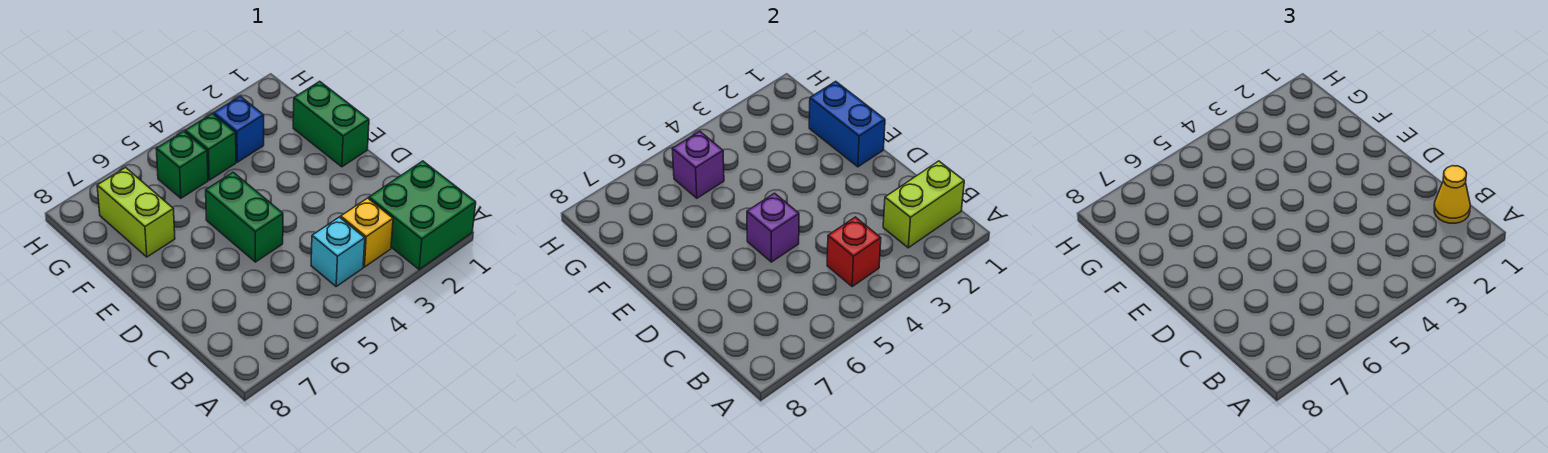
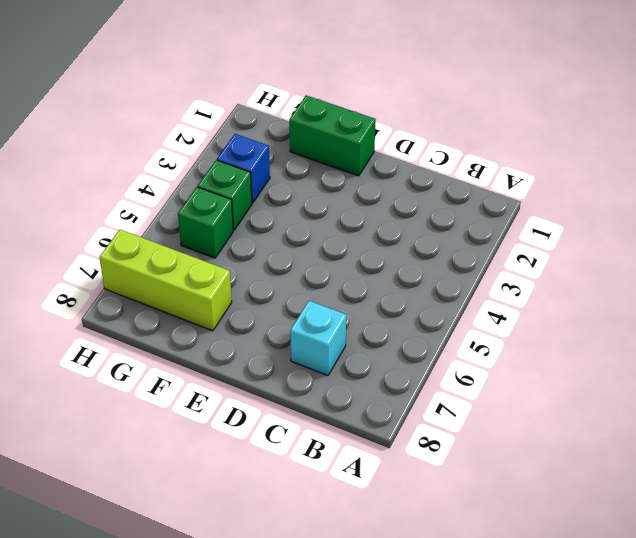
cyan 1x1 brick [290,301,346,376] -> cyan 1x1 brick moved to [311,217,365,286]
lime 1x3 brick [100,230,232,331] -> lime 1x2 brick [97,168,175,257]
none -> green 2x2 brick [369,161,476,269]
none -> yellow 1x1 brick [341,198,393,267]
none -> green 1x2 brick [206,172,283,262]

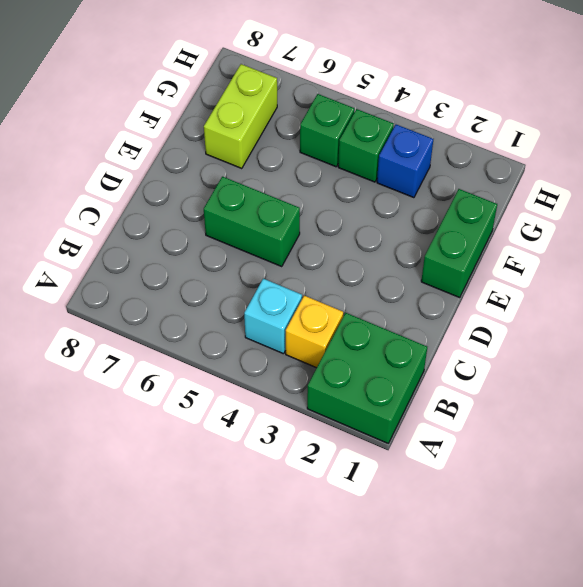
green 1x2 brick [204,177,300,266] -> green 1x2 brick turned to [206,172,283,262]
none -> lime 1x2 brick [883,161,964,248]
none -> red 1x1 brick [827,217,881,286]
none -> purple 1x1 brick [747,193,799,262]

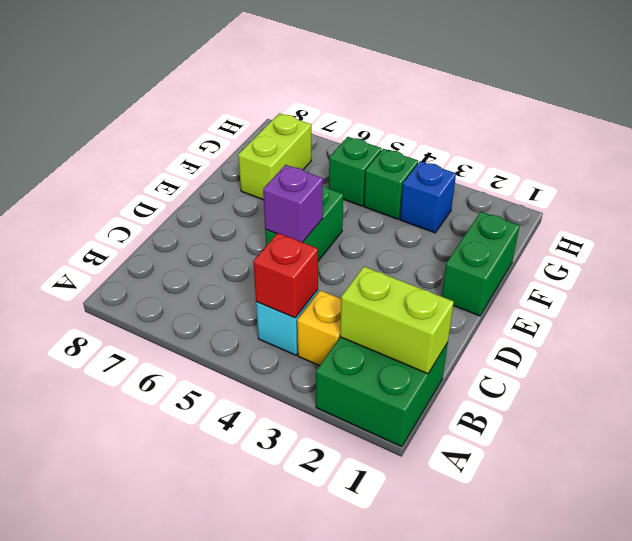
none -> blue 1x2 brick [809,81,885,167]
none -> purple 1x1 brick [672,132,724,198]
none -> yellow 1x1 cone [1434,166,1470,223]

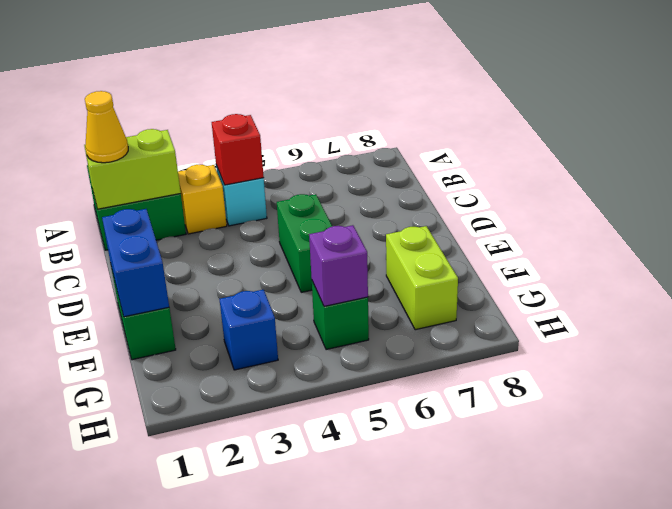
none -> green 1x1 brick [185,114,236,180]
none -> purple 1x1 brick [747,193,799,262]

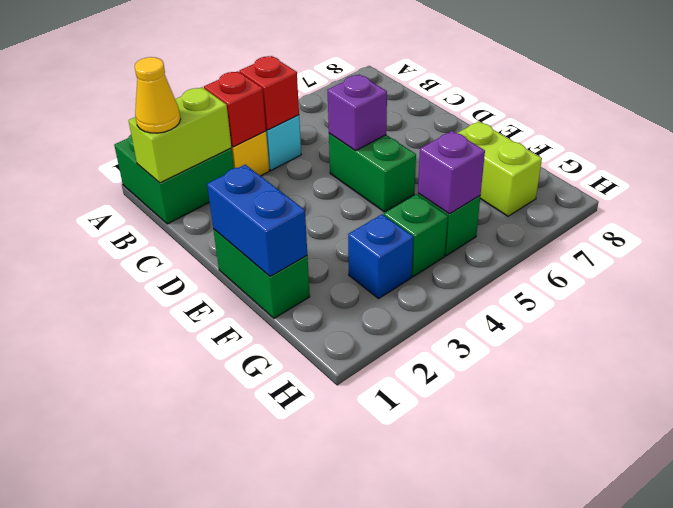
red 1x1 brick [204,71,266,147] -> none

